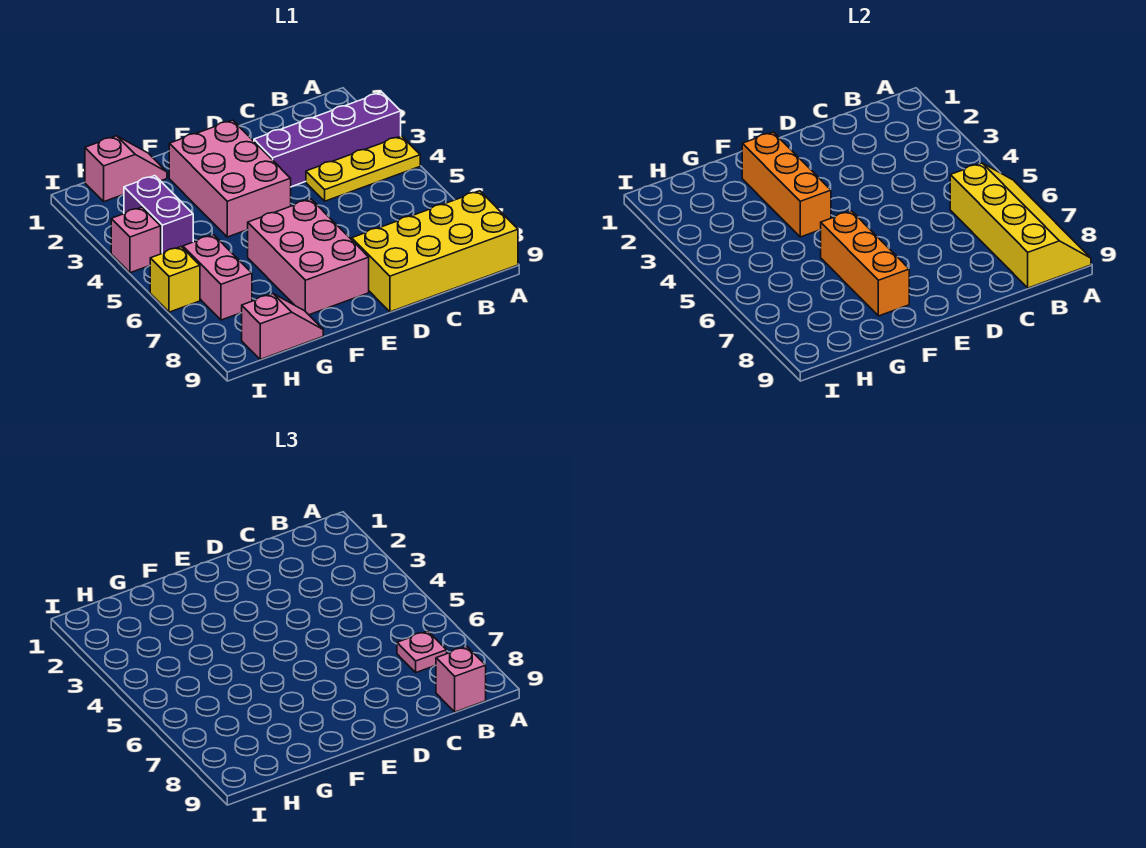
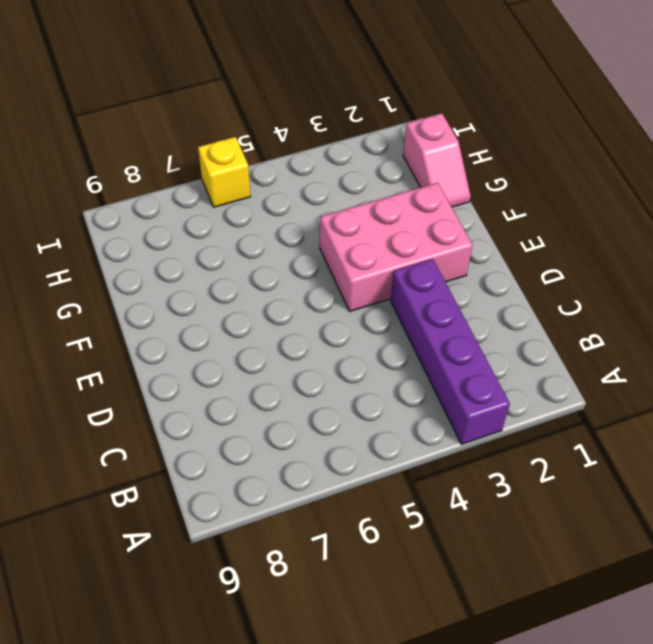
none -> yellow 1x3 plate [306,136,420,201]
none -> yellow 2x4 brick [352,191,518,312]
none -> pink 2x3 brick [248,199,369,315]

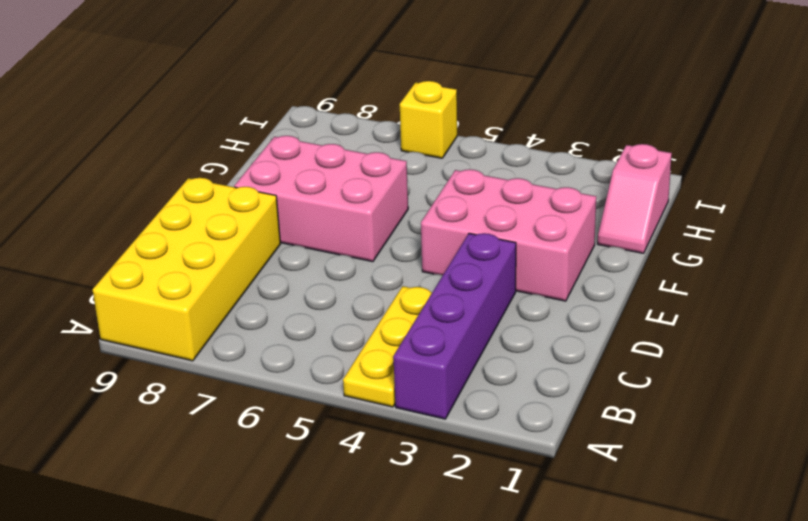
none -> pink 1x2 slope [242,294,323,359]
none -> purple 1x2 brick [124,176,193,254]
none -> pink 1x2 brick [183,235,252,320]

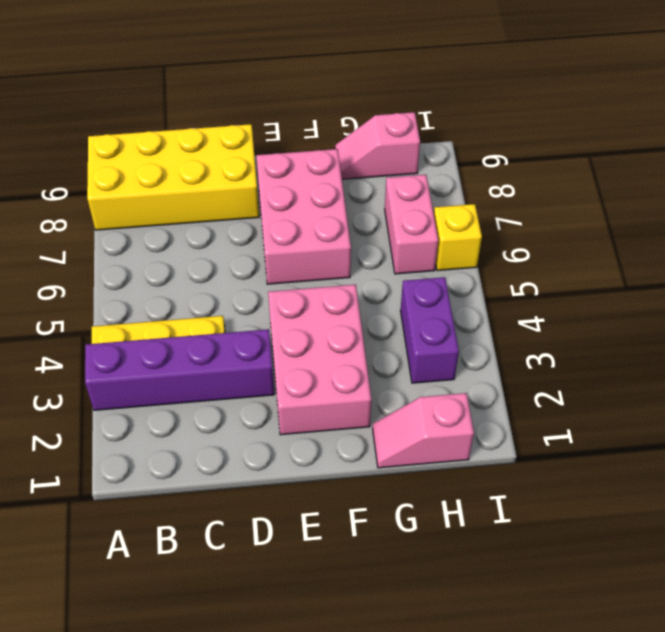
none -> pink 1x1 brick [111,207,161,273]
none -> yellow 2x4 slope [950,163,1091,288]
none -> orange 1x3 brick [742,132,831,237]

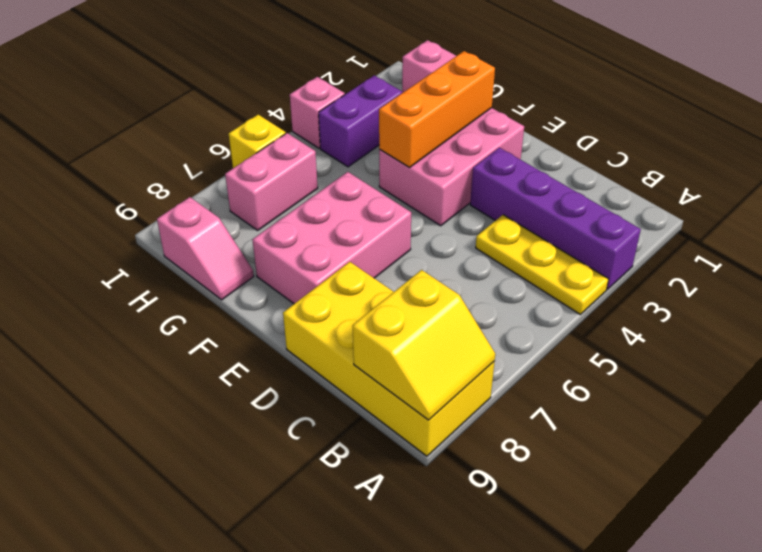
yellow 2x2 slope [352,270,495,420] -> yellow 2x4 slope [950,163,1091,288]
none -> orange 1x3 brick [821,211,909,316]
none -> pink 1x1 plate [397,631,447,672]
none -> pink 1x1 brick [436,647,486,712]

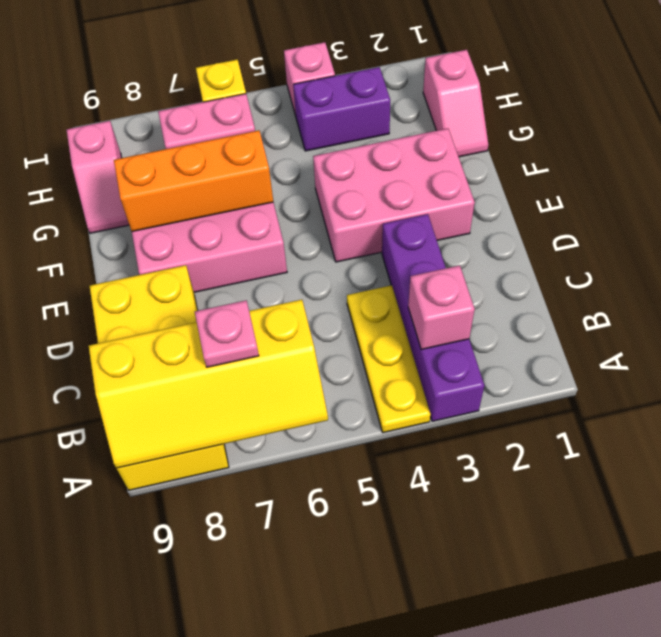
pink 1x1 brick [408,265,475,350] -> pink 1x1 brick moved to [436,647,486,712]
none -> orange 1x3 brick [742,132,831,237]

